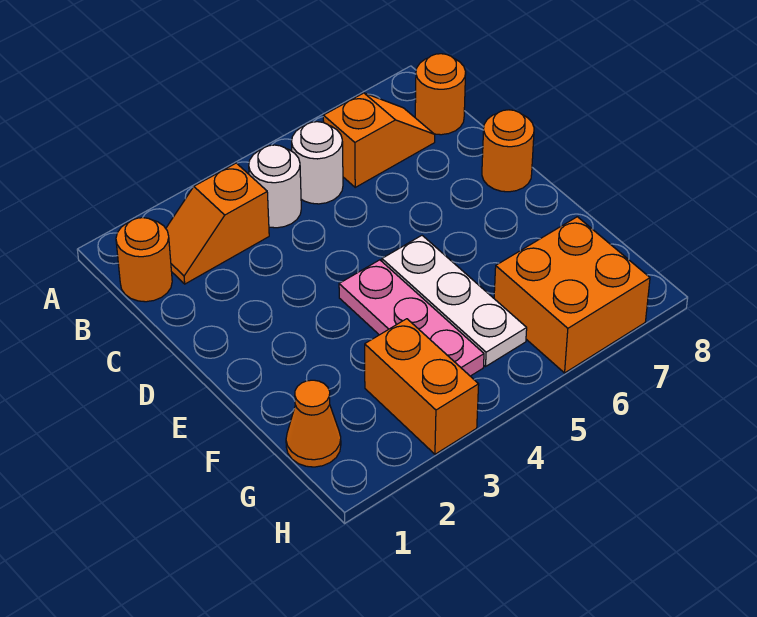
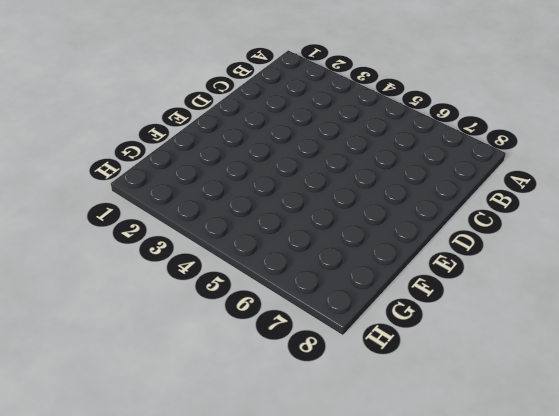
none -> orange 1x1 round brick [116,218,172,302]
none -> orange 1x2 slope [166,163,269,284]
none -> white 1x1 round brick [249,145,301,228]

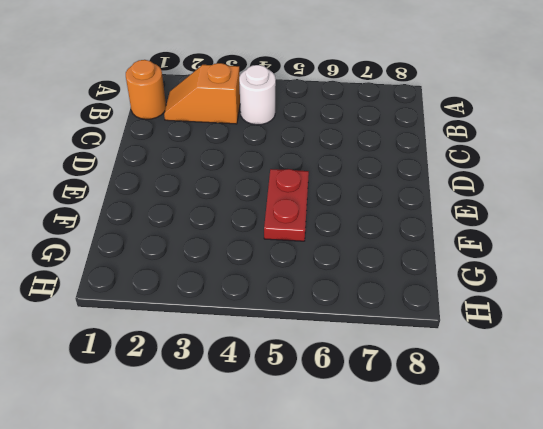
red 1x2 plate [264,169,309,241] -> white 1x3 plate [382,235,527,366]
none -> white 1x1 round brick [292,122,343,204]
none -> orange 1x2 slope [323,93,435,187]
none -> orange 1x1 round brick [415,54,466,135]

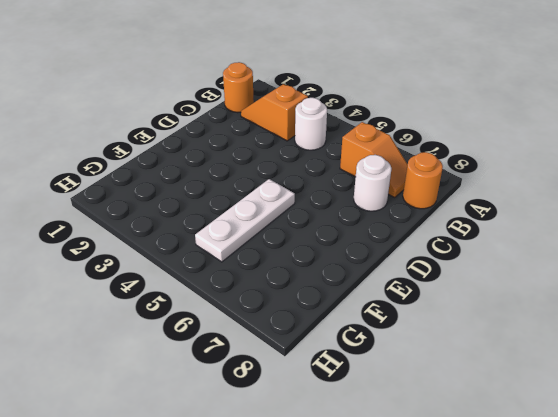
white 1x1 round brick [354,155,392,211] -> white 1x1 round brick moved to [292,122,343,204]
none -> orange 1x1 round brick [482,110,534,192]
none -> pink 1x3 plate [339,260,484,376]
none -> orange 1x1 cone [286,380,341,467]

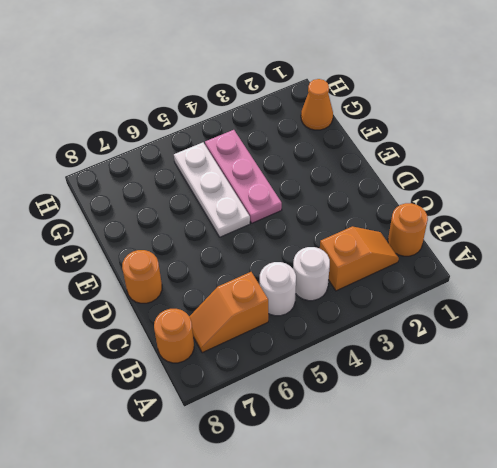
none -> orange 1x2 brick [365,319,479,454]
none -> orange 2x2 brick [494,217,650,373]

